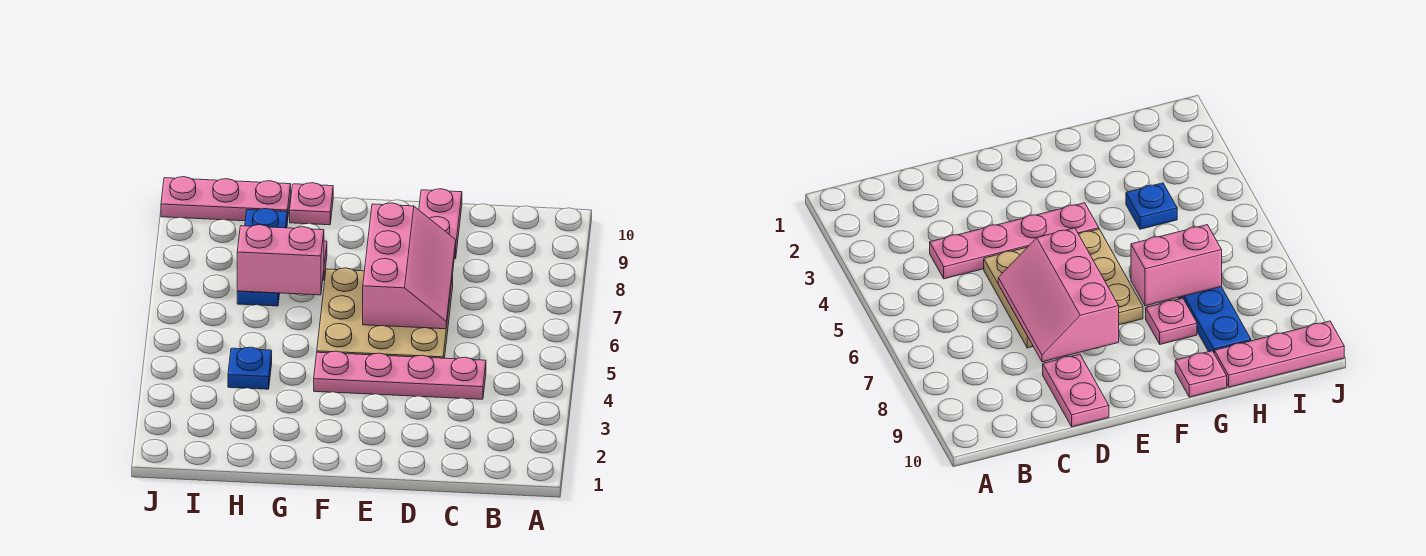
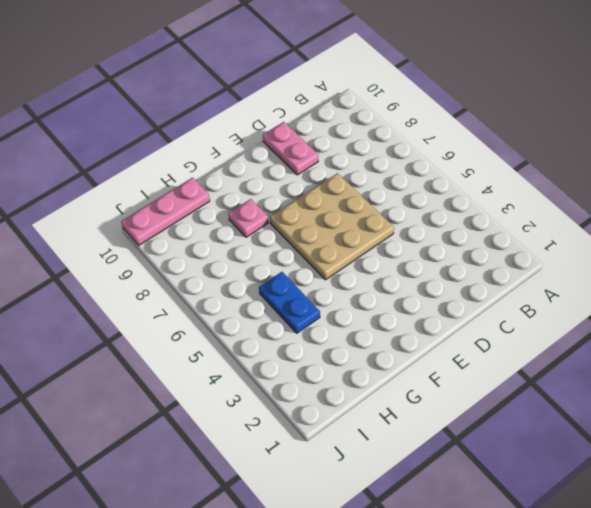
blue 1x2 plate [259,272,320,333] -> blue 1x1 plate [228,347,272,389]
none -> pink 1x4 plate [314,351,486,399]
none -> pink 1x1 plate [290,183,333,225]

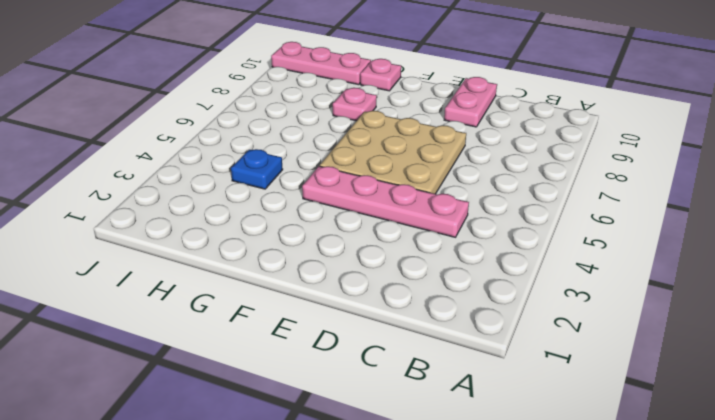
none -> blue 1x3 plate [237,208,287,306]
none -> pink 2x3 slope [363,203,456,329]

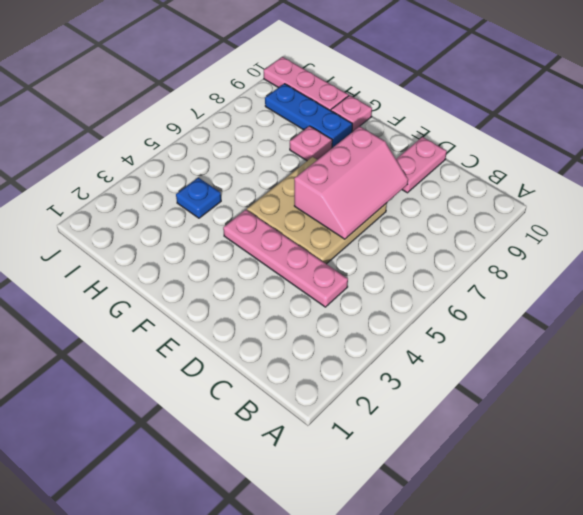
blue 1x3 plate [265,84,352,147] -> blue 1x3 plate turned to [237,208,287,306]
none -> pink 1x2 brick [237,225,324,295]

